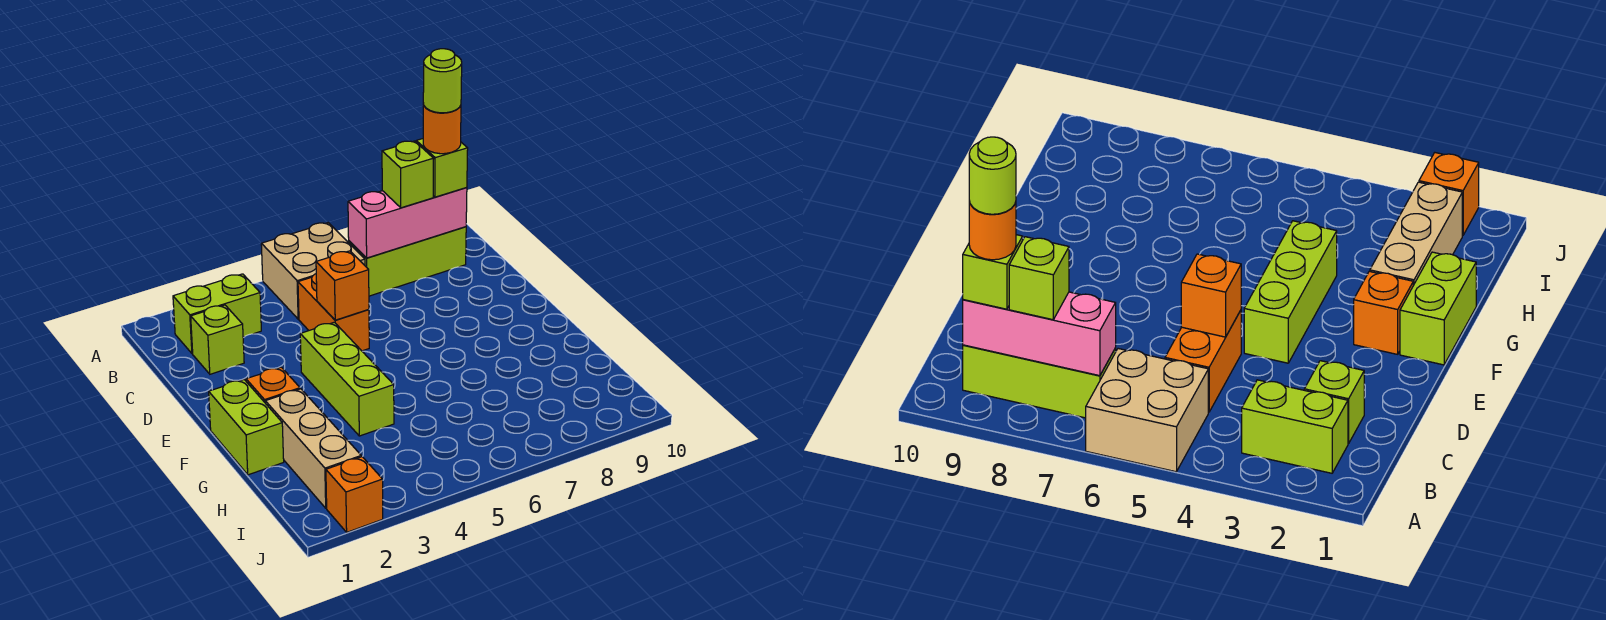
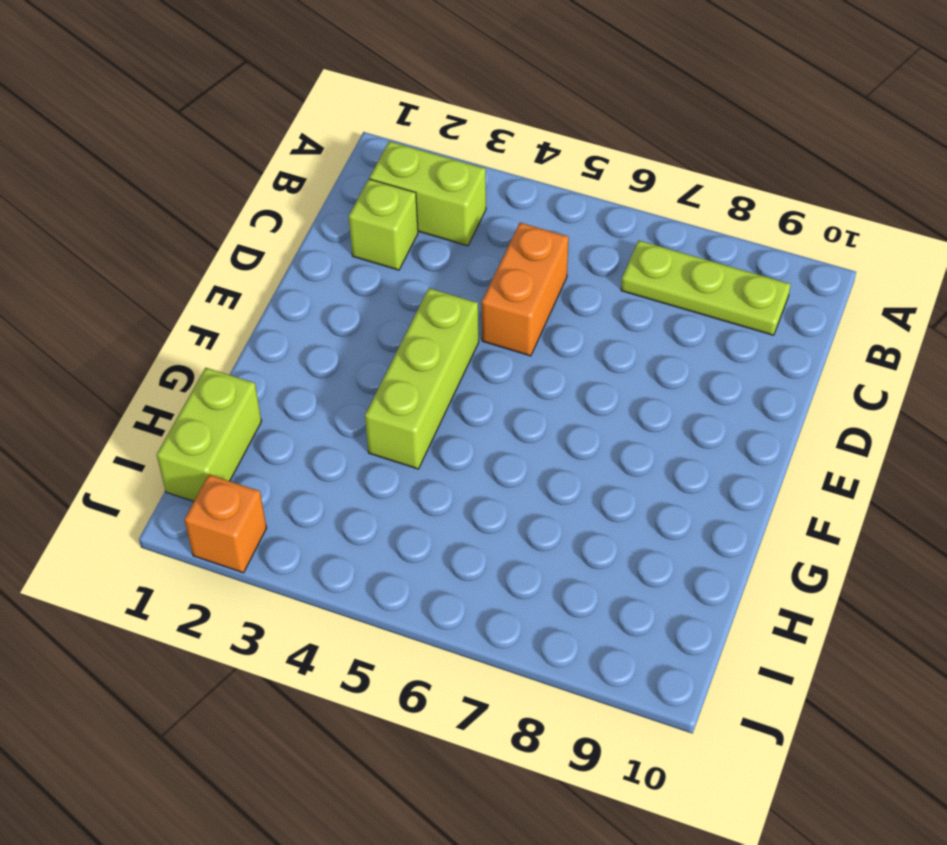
lime 1x3 plate [621,240,791,335] -> lime 1x3 brick [349,227,466,296]
lime 1x2 brick [157,368,262,501] -> lime 1x2 brick moved to [209,380,284,475]
none -> tan 2x2 brick [261,223,365,319]
none -> orange 1x1 brick [246,367,300,402]
none -> tan 1x3 brick [265,389,361,508]

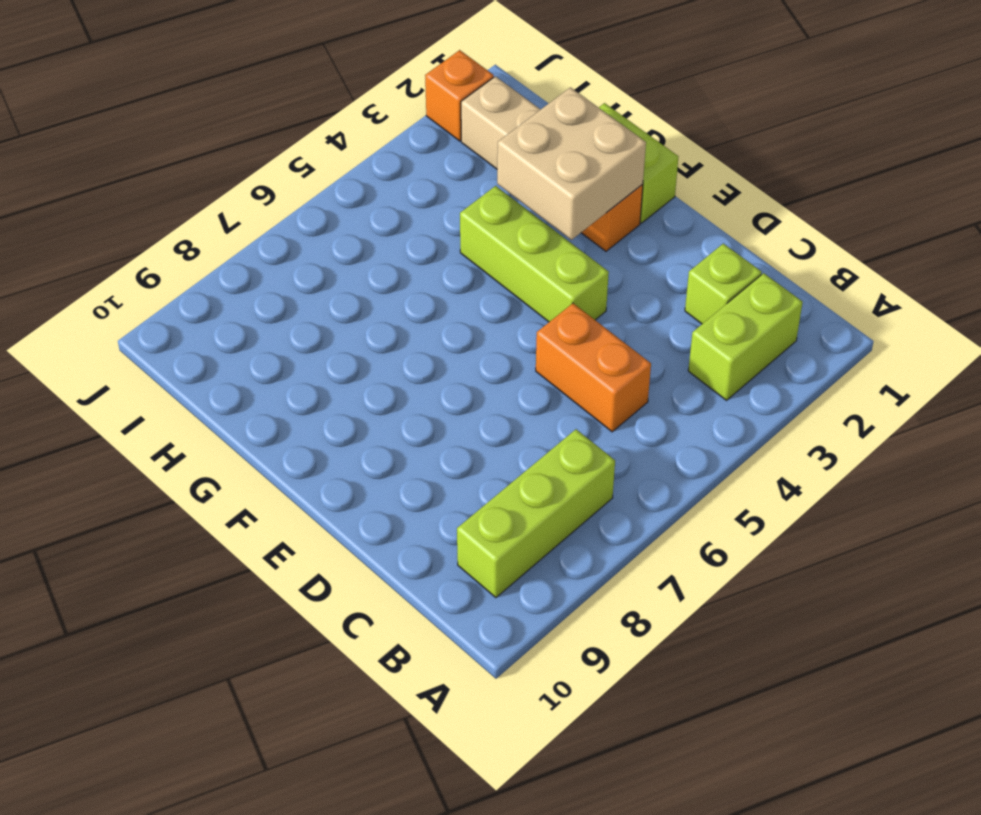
tan 2x2 brick [497,87,646,240] -> tan 2x2 brick moved to [261,223,365,319]
none -> pink 1x3 brick [348,188,467,258]
none -> orange 1x1 brick [316,251,369,320]
none -> lime 1x1 brick [382,141,434,208]

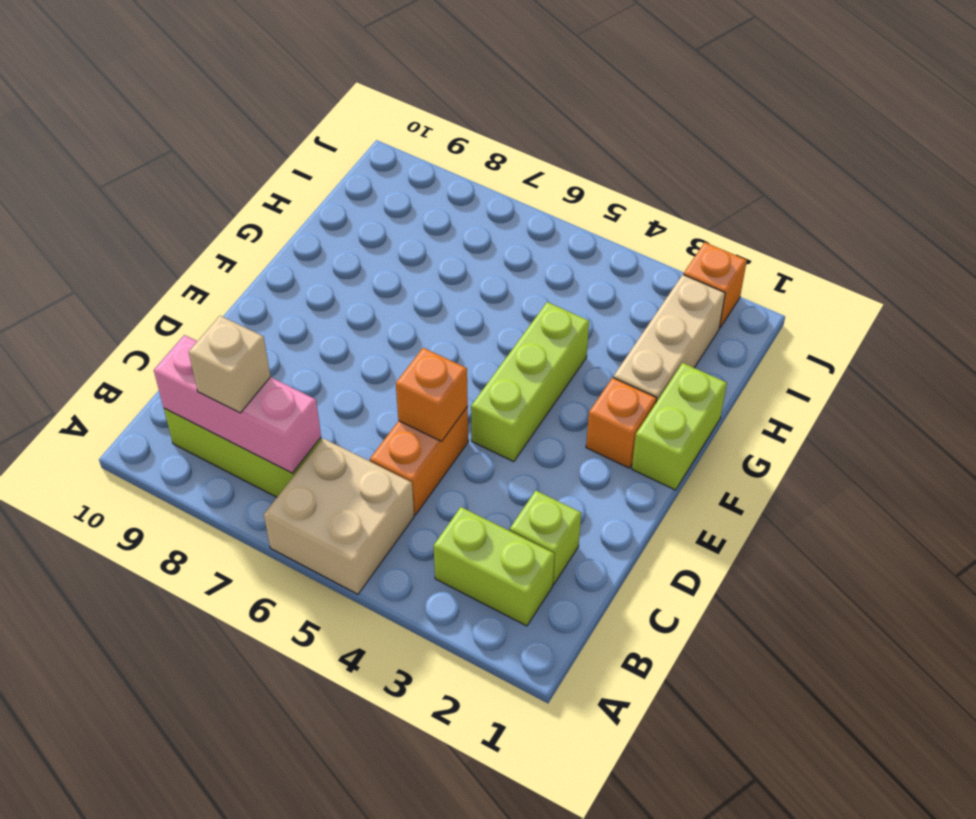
tan 1x1 brick [189,316,270,413] -> lime 1x1 brick [382,141,434,208]
none -> lime 1x1 brick [416,139,468,197]
none -> orange 1x1 round brick [423,103,461,154]
none -> lime 1x1 round brick [423,49,462,113]

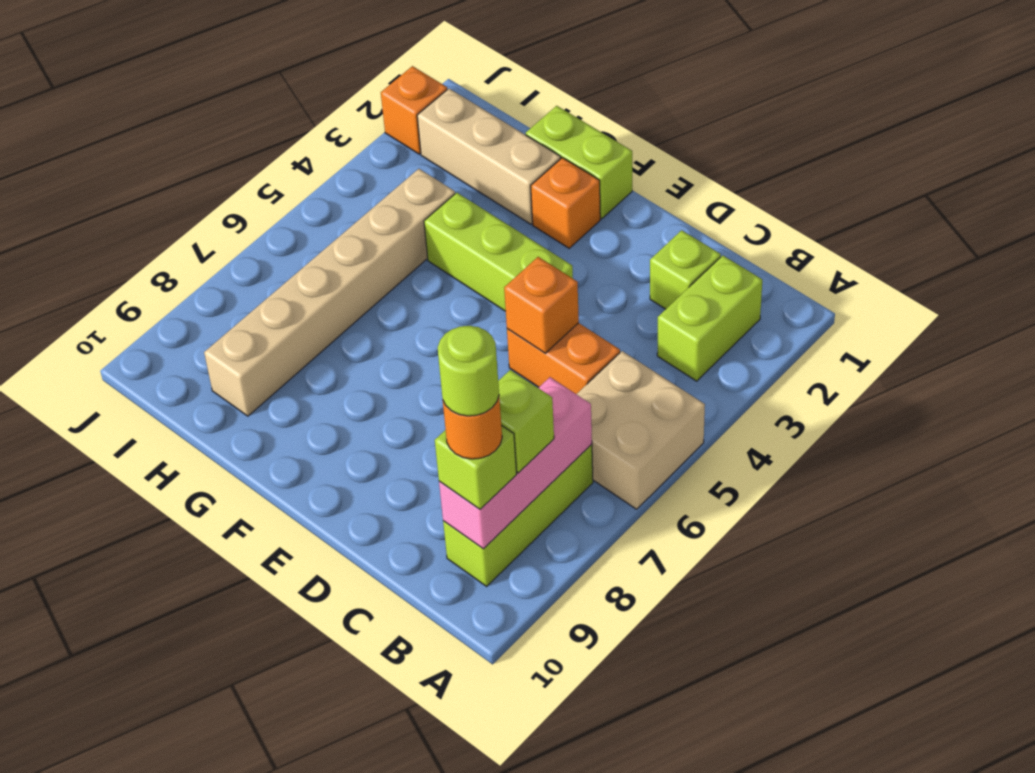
tan 1x6 brick [204,169,455,416] -> none

